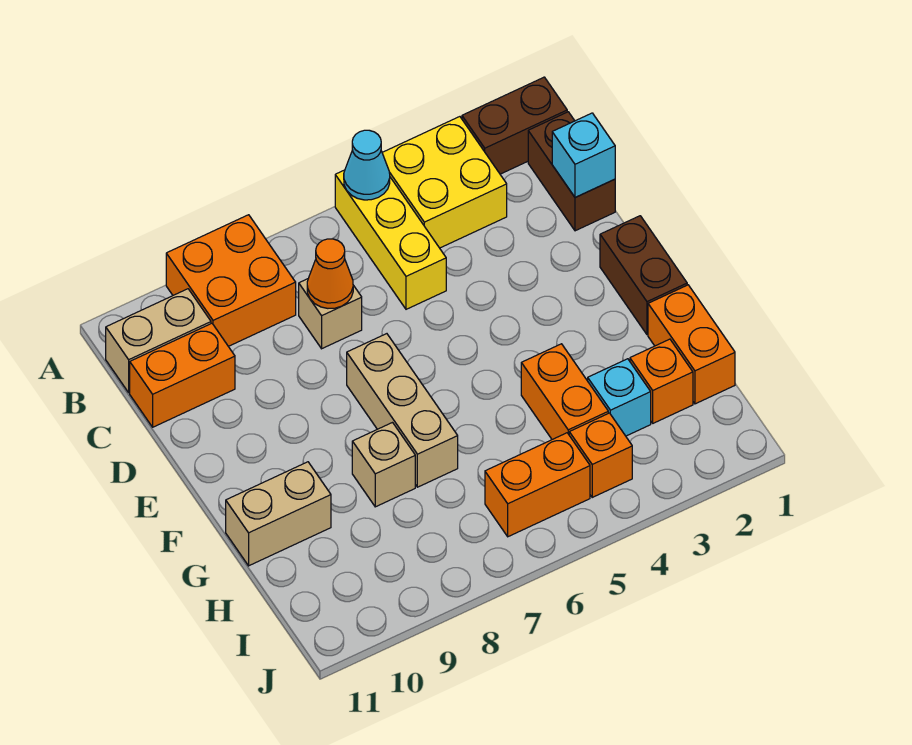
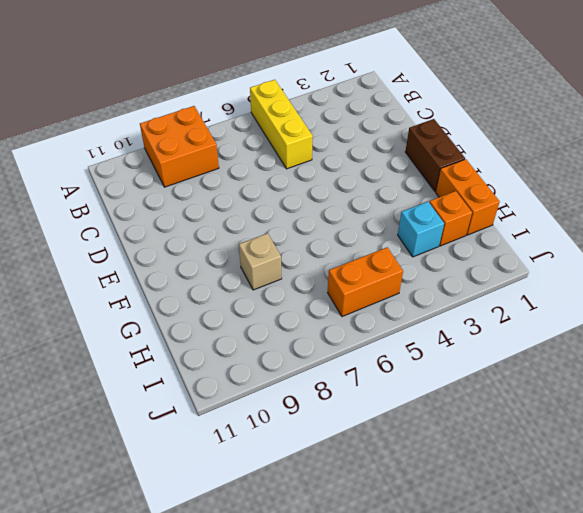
none -> brown 1x2 brick [462,77,567,174]
none -> yellow 2x2 brick [382,117,507,248]
none -> brown 1x2 brick [528,112,615,231]

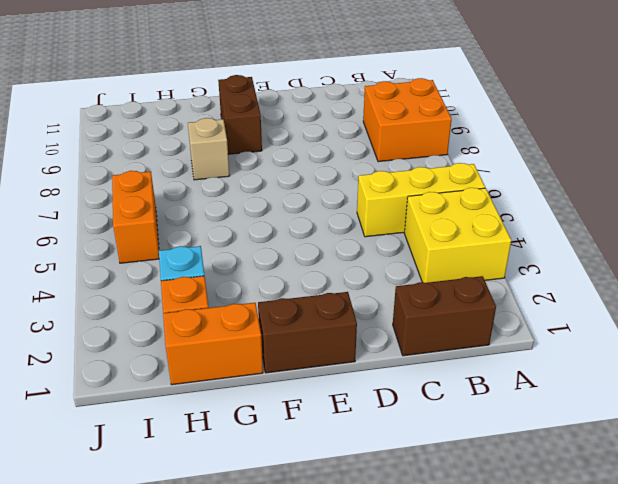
brown 1x2 brick [218,75,262,154] -> brown 1x2 brick moved to [462,77,567,174]
none -> tan 1x2 brick [106,289,211,393]
none -> tan 1x1 brick [299,279,362,349]
none -> orange 1x2 brick [130,323,235,427]

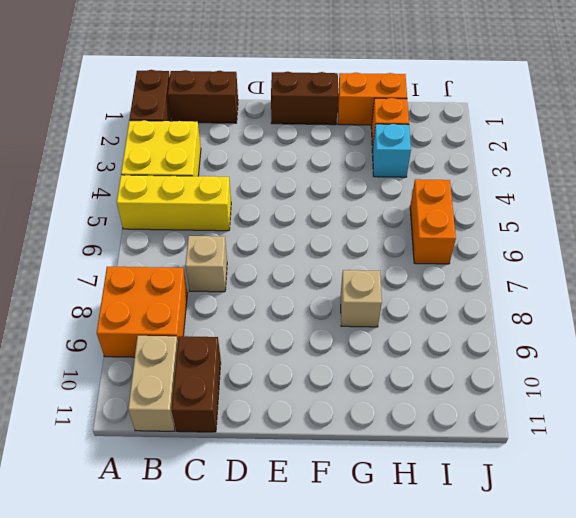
brown 1x2 brick [172,336,221,432] -> orange 1x2 brick [130,323,235,427]
none -> tan 1x3 brick [347,334,458,487]
none -> orange 1x2 brick [521,344,608,439]
none -> tan 1x2 brick [226,462,331,566]

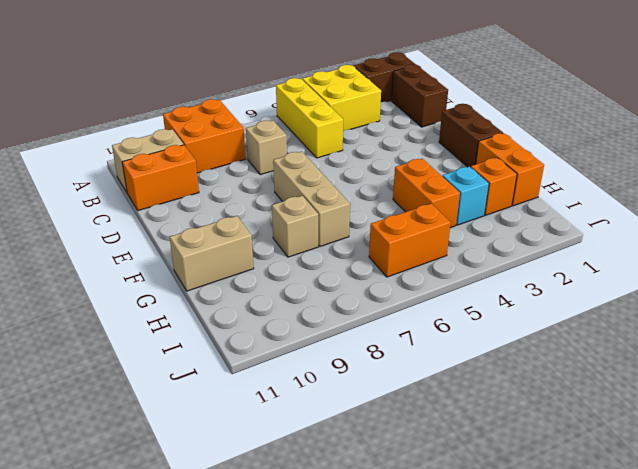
none -> orange 1x1 brick [569,413,632,497]
none -> cyan 1x1 cone [344,130,390,200]
none -> cyan 1x1 brick [552,113,615,198]

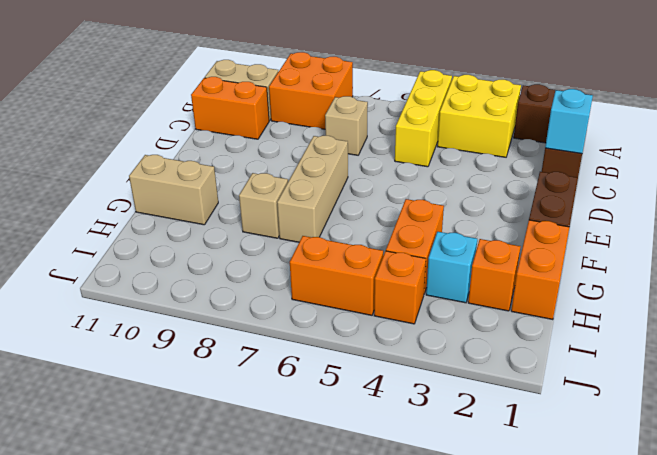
none -> cyan 1x1 cone [344,130,390,200]
none -> orange 1x1 cone [307,239,353,308]

